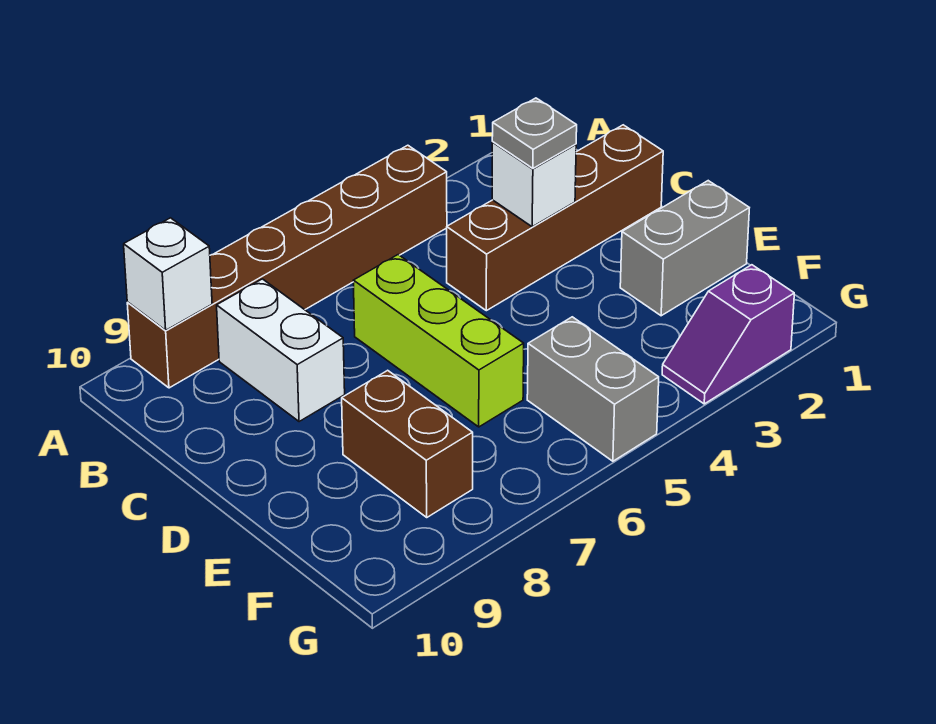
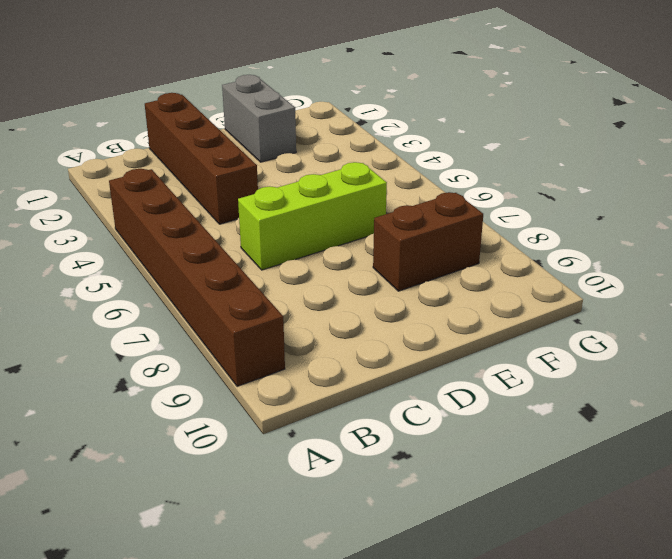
none -> white 1x2 brick [217,279,345,422]
none -> grey 1x2 brick [527,317,659,461]

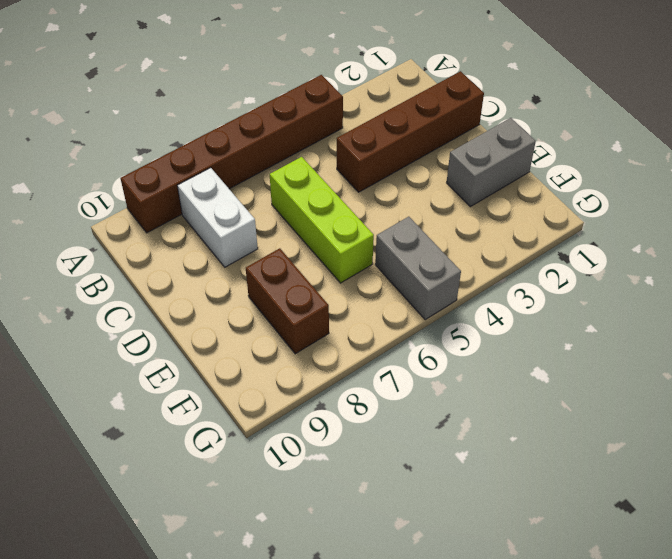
none -> purple 1x2 slope [662,265,794,404]
none -> white 1x1 brick [124,218,212,330]

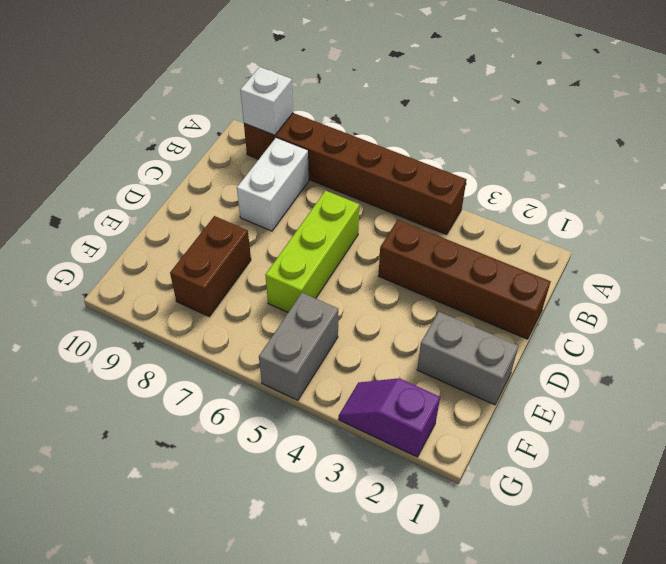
none -> white 1x1 brick [492,142,576,227]
none -> grey 1x1 plate [492,98,577,168]

